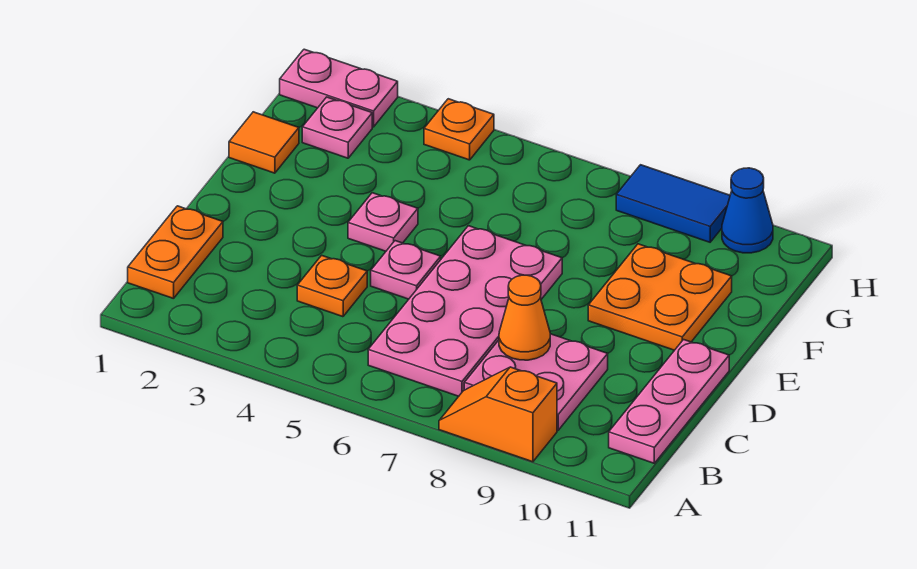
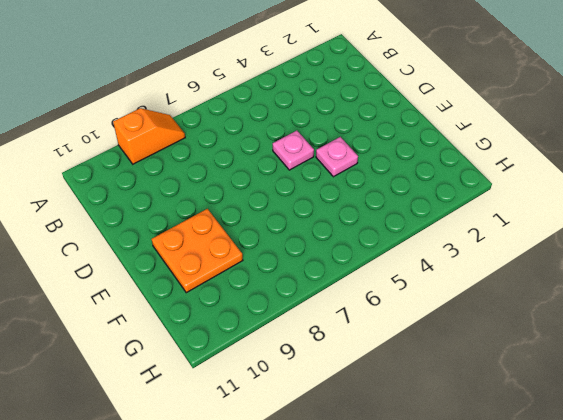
none -> orange 1x2 plate [128,206,223,299]
none -> pink 2x4 plate [368,226,562,396]
none -> pink 2x2 plate [464,334,608,430]

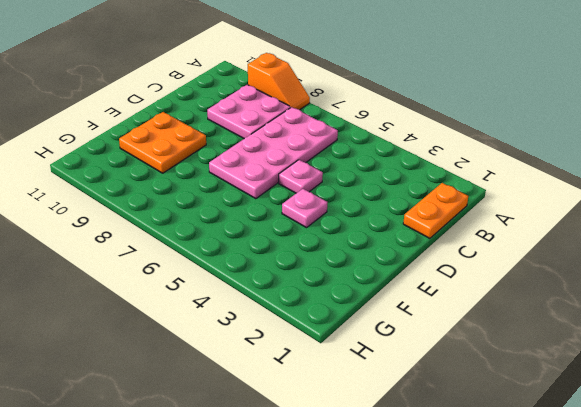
none -> pink 1x3 plate [609,340,729,463]
none -> orange 1x1 plate [297,255,367,317]
none -> orange 1x1 tile [229,112,299,173]

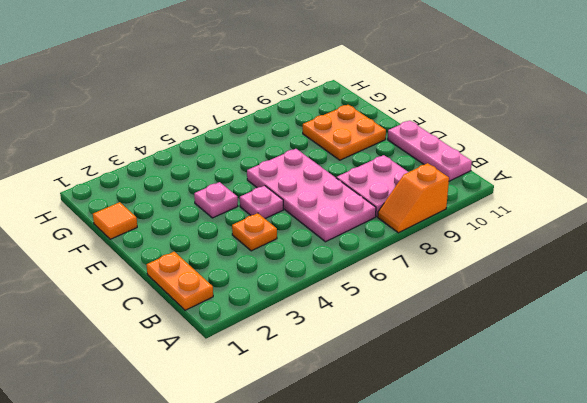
none -> pink 1x1 plate [302,97,372,158]
none -> pink 1x2 plate [280,49,398,127]
none -> orange 1x1 plate [424,99,494,160]

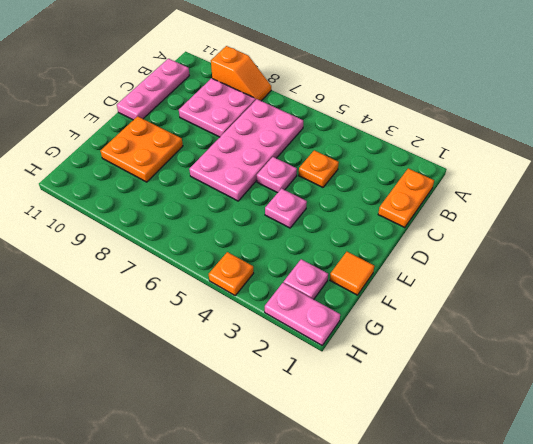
none -> blue 1x2 tile [616,165,730,242]
none -> blue 1x1 cone [722,168,773,253]
none -> orange 1x1 cone [499,275,550,360]

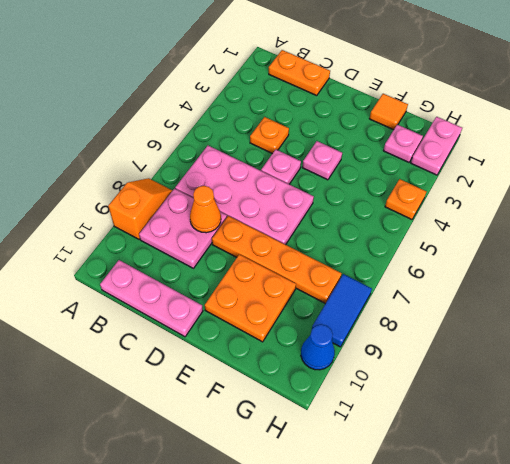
orange 1x4 plate [212,216,342,304] -> none

